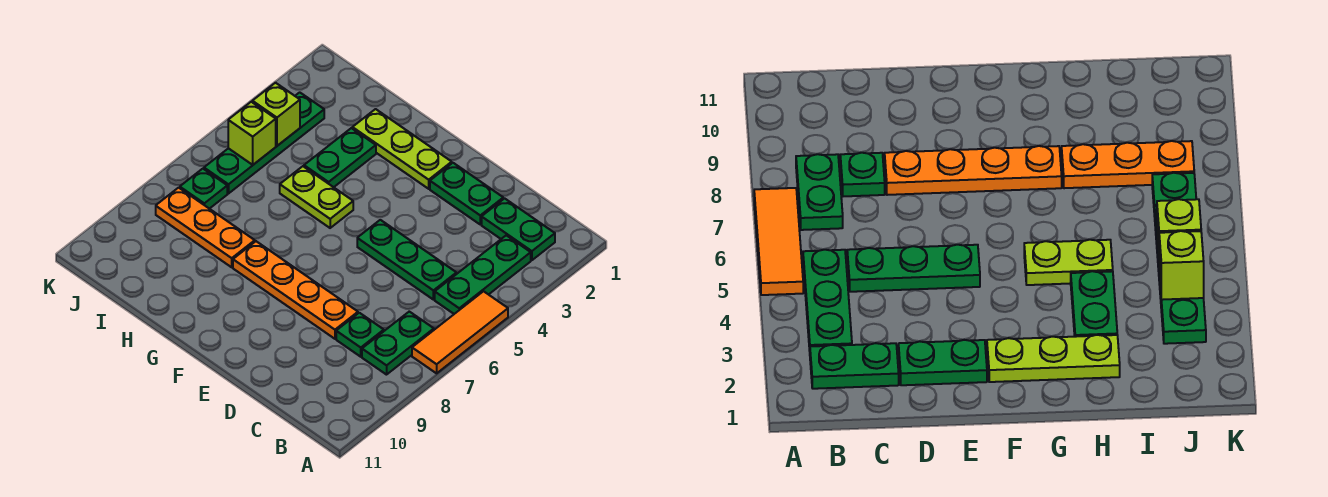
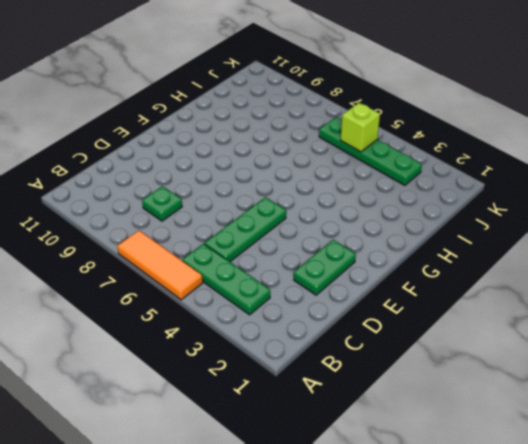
none -> green 1x2 plate [482,198,555,260]
none -> green 1x2 plate [362,312,434,375]
none -> orange 1x4 plate [233,241,358,339]

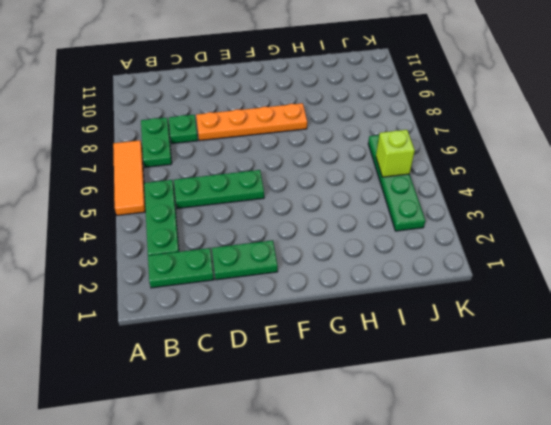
none -> lime 1x3 plate [352,109,452,189]
none -> lime 1x2 plate [280,166,353,228]
none -> green 1x2 plate [304,128,376,187]

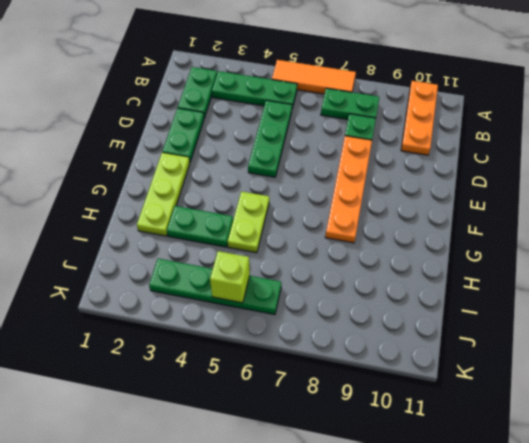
orange 1x3 plate [401,81,438,155] -> orange 1x3 plate moved to [156,188,255,267]
none -> green 1x1 plate [180,169,227,209]
none -> lime 1x1 brick [252,83,300,146]

